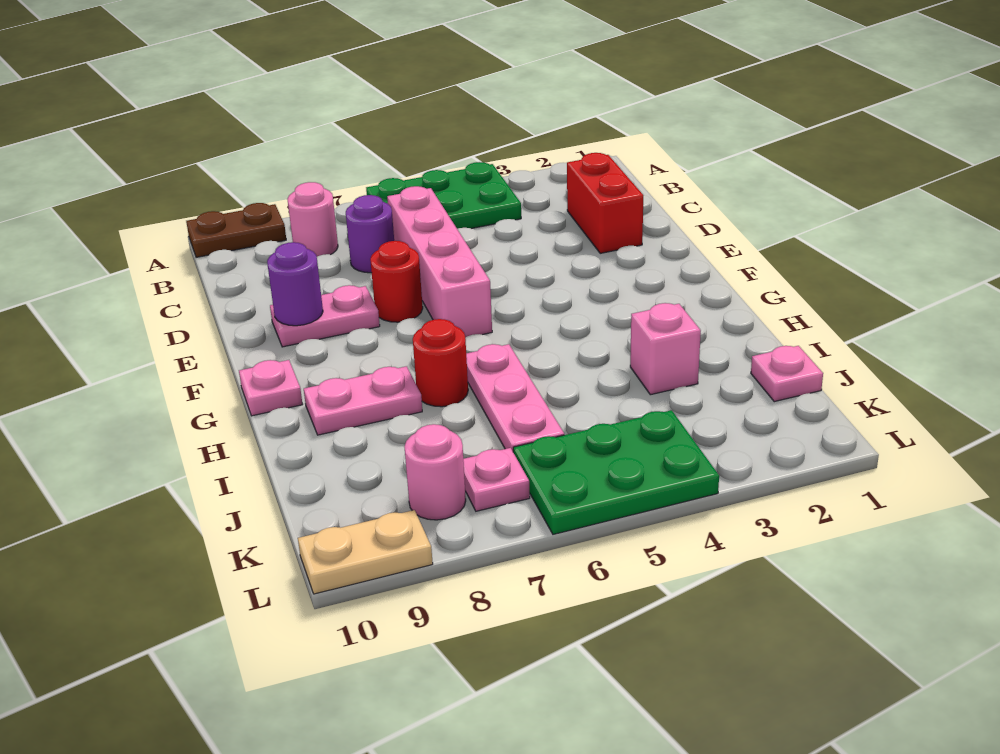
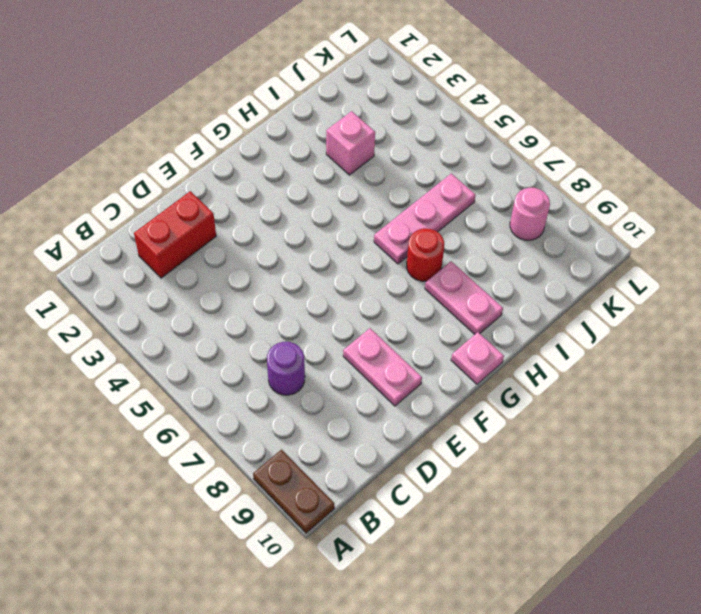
none -> green 2x3 plate [366,162,521,229]
none -> pink 1x1 round brick [287,182,338,256]
none -> pink 1x4 brick [387,186,492,338]

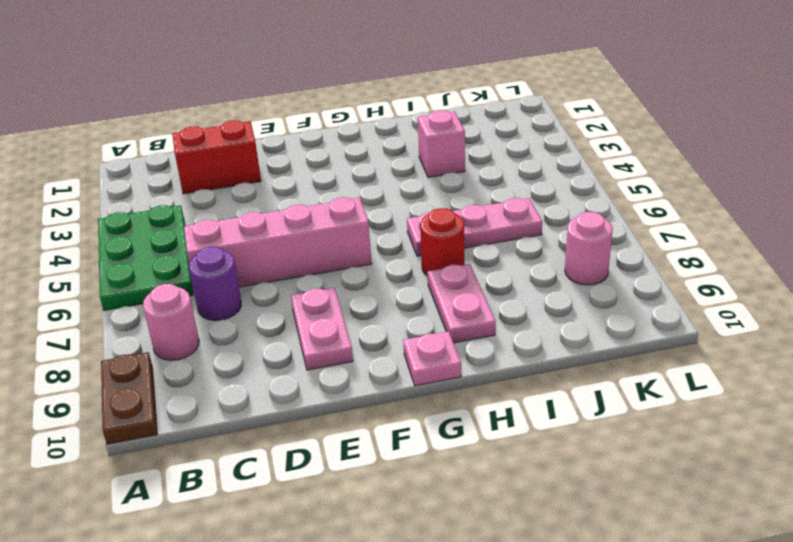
none -> red 1x1 round brick [370,241,423,322]
none -> pink 1x1 plate [751,346,823,402]
none -> green 2x3 plate [513,410,719,534]

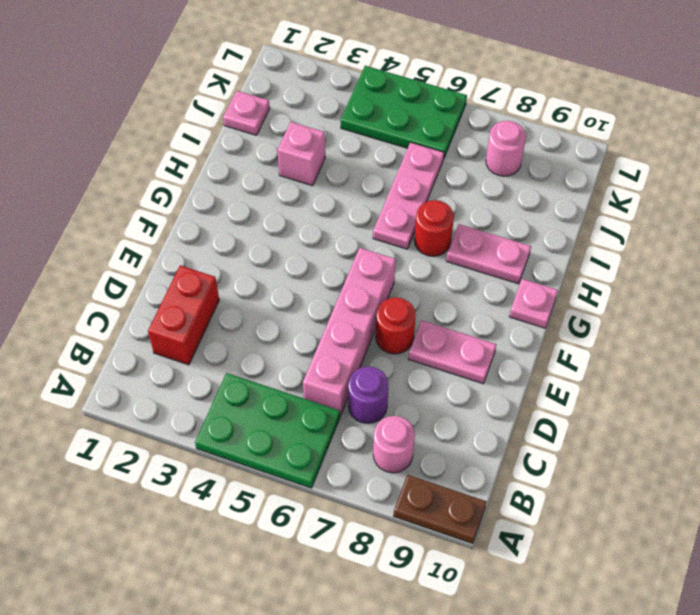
none -> pink 1x1 plate [463,448,530,511]
none -> tan 1x2 plate [298,510,433,594]
none -> purple 1x1 round brick [267,242,323,326]

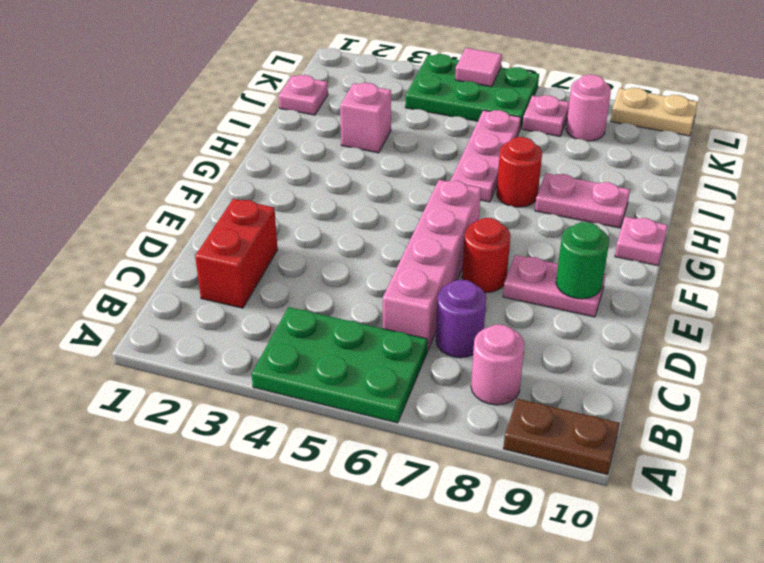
green 1x1 round brick [556,222,609,299] -> purple 1x1 round brick [267,242,323,326]
pink 1x1 tile [455,48,502,87] -> none

